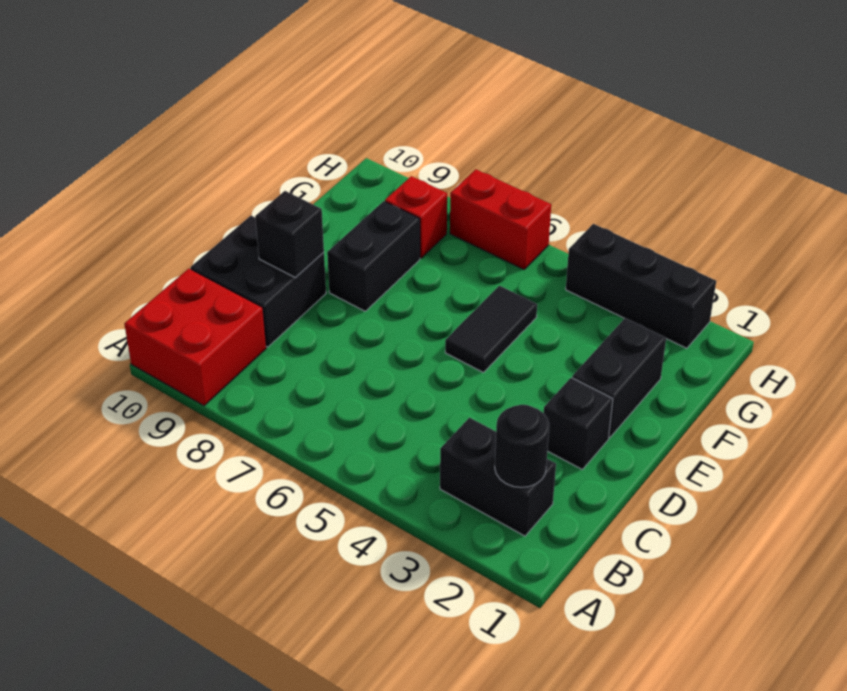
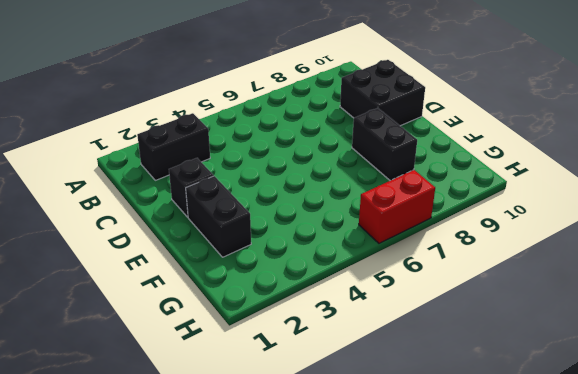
none -> red 2x2 brick [124,269,266,406]
none -> black 1x2 tile [445,286,537,373]
none -> red 1x1 brick [385,176,447,258]

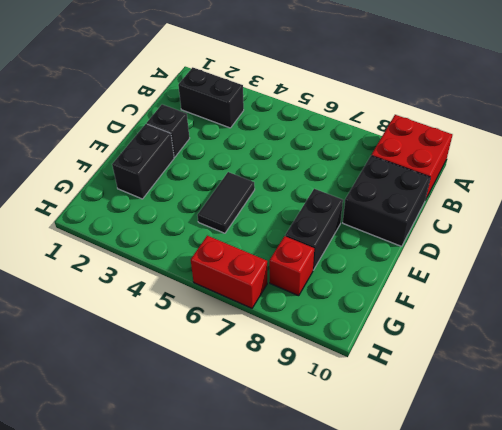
none -> black 1x3 brick [566,224,716,348]
none -> black 1x1 round brick [495,405,549,487]
none -> black 1x1 brick [255,191,324,278]

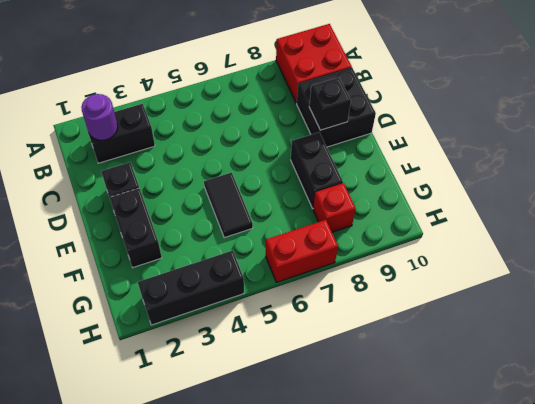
purple 1x1 round brick [81,94,118,140] -> black 1x1 round brick [495,405,549,487]

